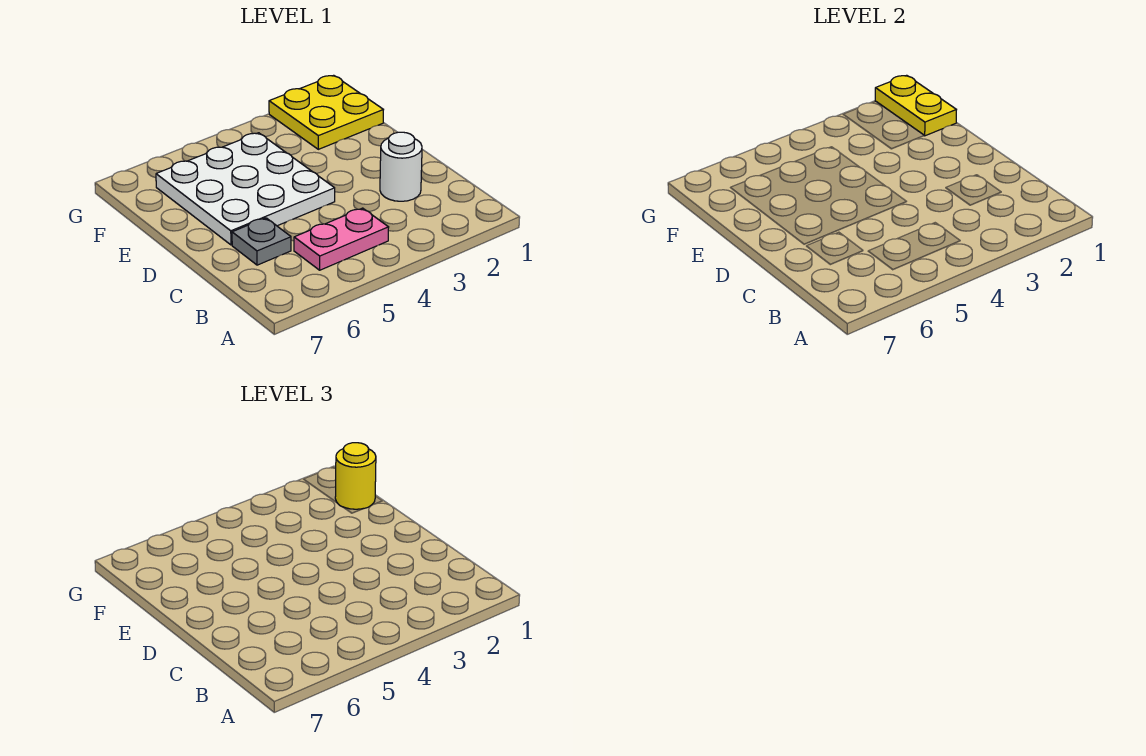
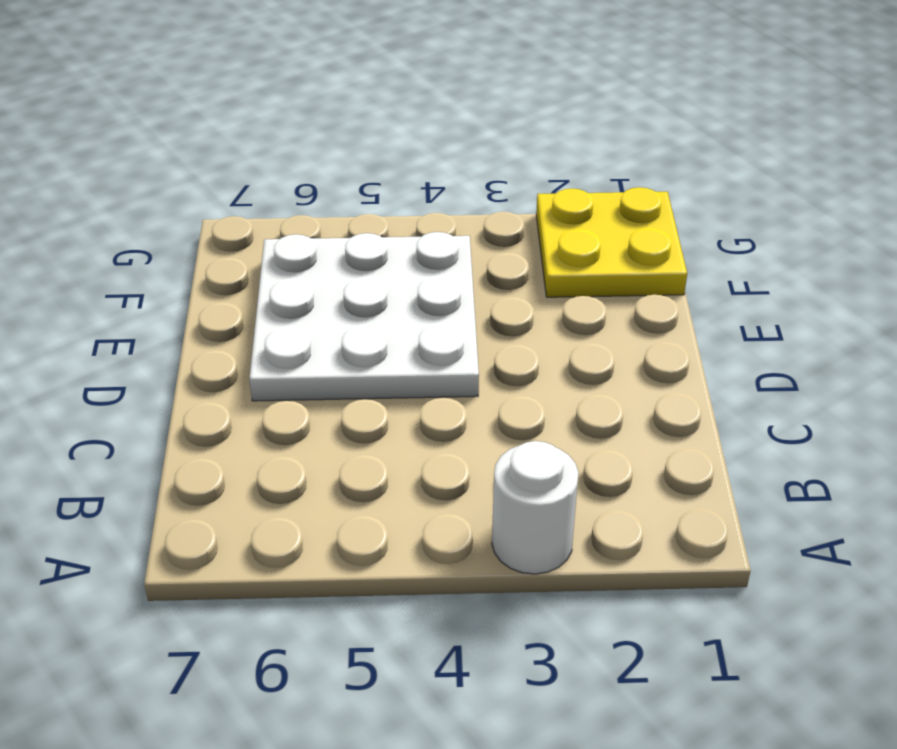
white 1x1 round brick [492,441,579,574] -> white 1x1 round brick moved to [380,132,422,201]
none -> pink 1x2 plate [294,208,389,270]
none -> grey 1x1 plate [232,218,291,265]

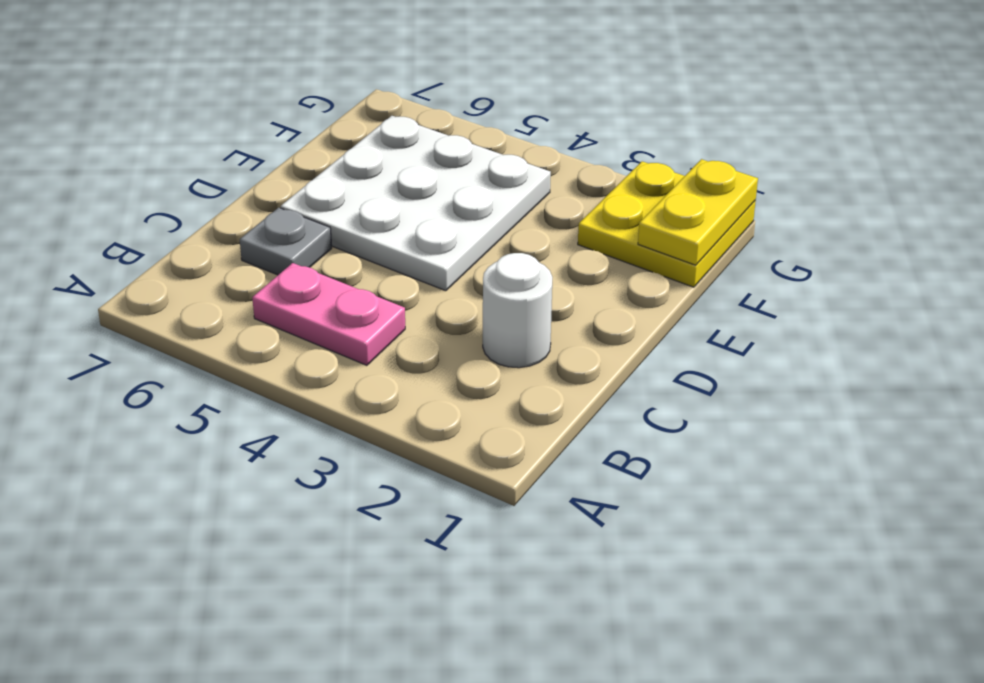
none -> yellow 1x1 round brick [335,443,376,509]

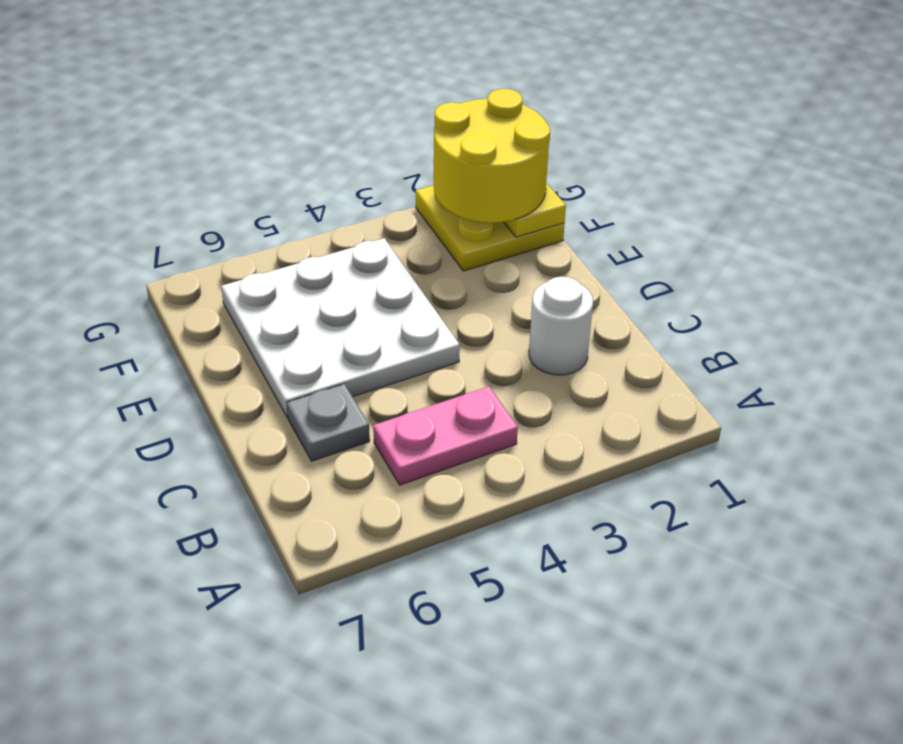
yellow 2x2 round brick [434,89,550,223] -> yellow 1x1 round brick [335,443,376,509]

